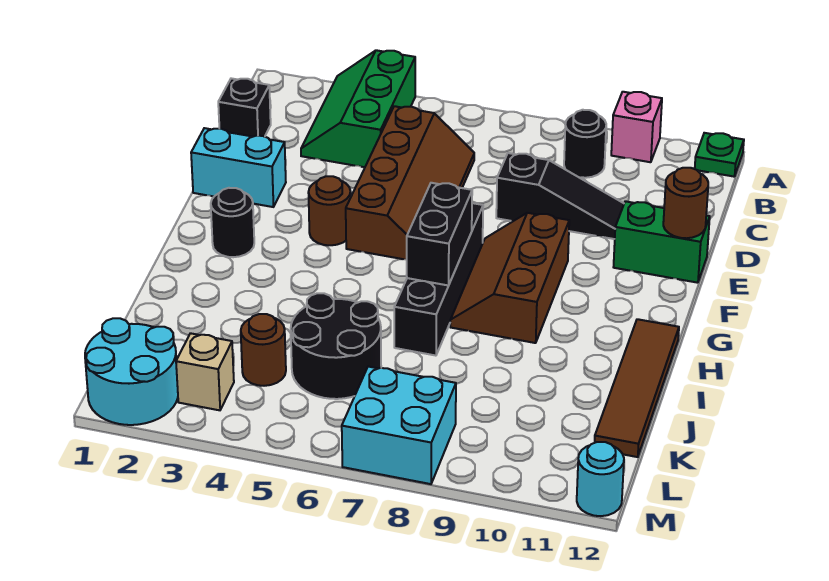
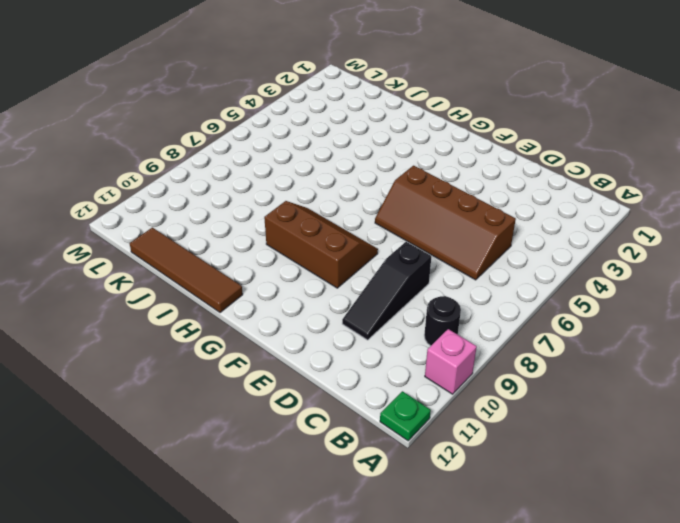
none -> green 2x3 slope [301,50,415,167]
none -> black 1x1 brick [218,78,271,137]
none -> cyan 1x2 brick [191,128,286,207]

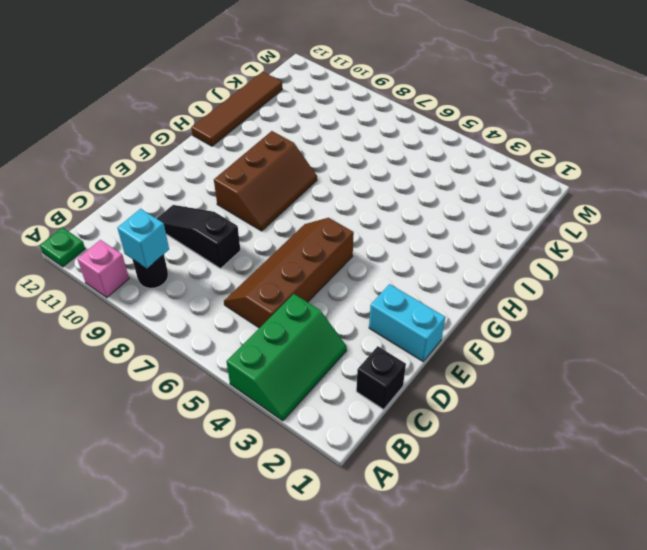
cyan 1x1 brick [117,209,169,268] -> none
none -> green 1x2 brick [614,201,710,283]
none -> brown 1x1 round brick [308,176,351,245]
none -> black 1x4 brick [394,203,483,356]

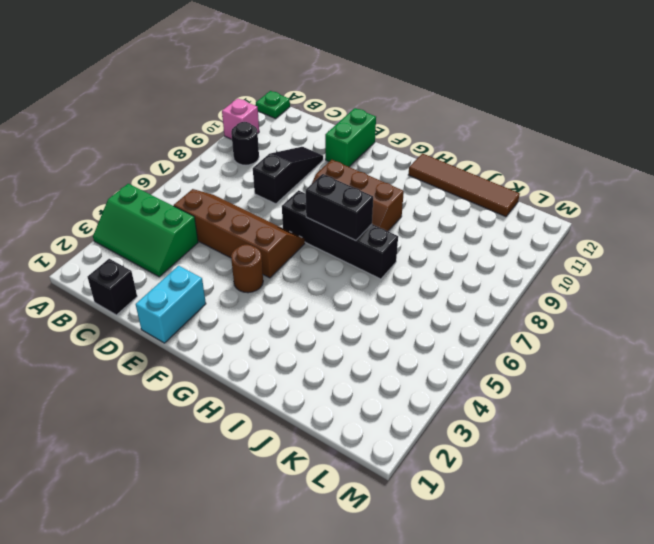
none -> black 1x1 round brick [211,188,254,257]
none -> black 2x2 round brick [291,293,381,399]
none -> brown 1x1 round brick [241,314,286,386]

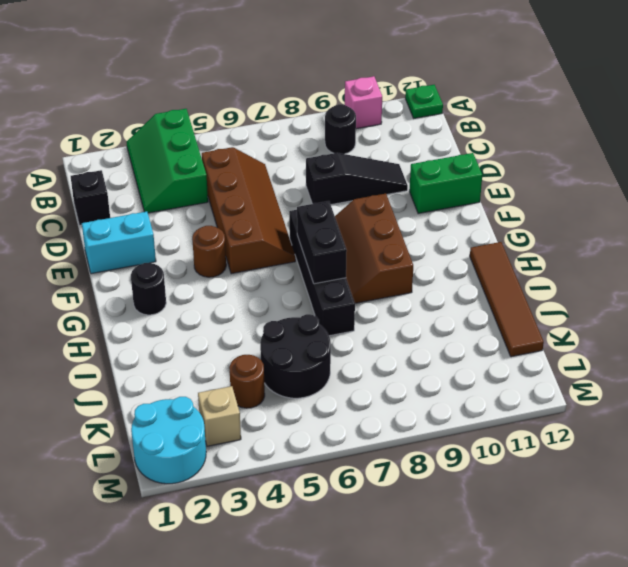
none -> cyan 2x2 brick [342,367,456,484]
none -> cyan 1x1 round brick [577,442,624,516]
none -> brown 1x1 round brick [663,168,708,238]

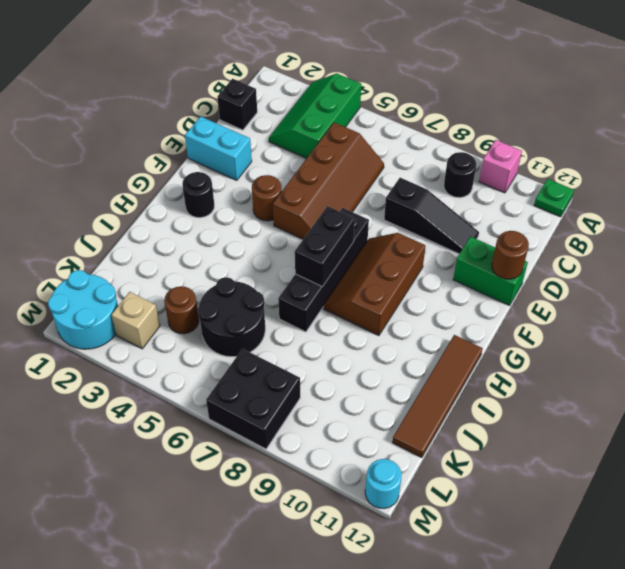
black 2x2 brick [206,349,300,449] -> cyan 2x2 brick [342,367,456,484]

